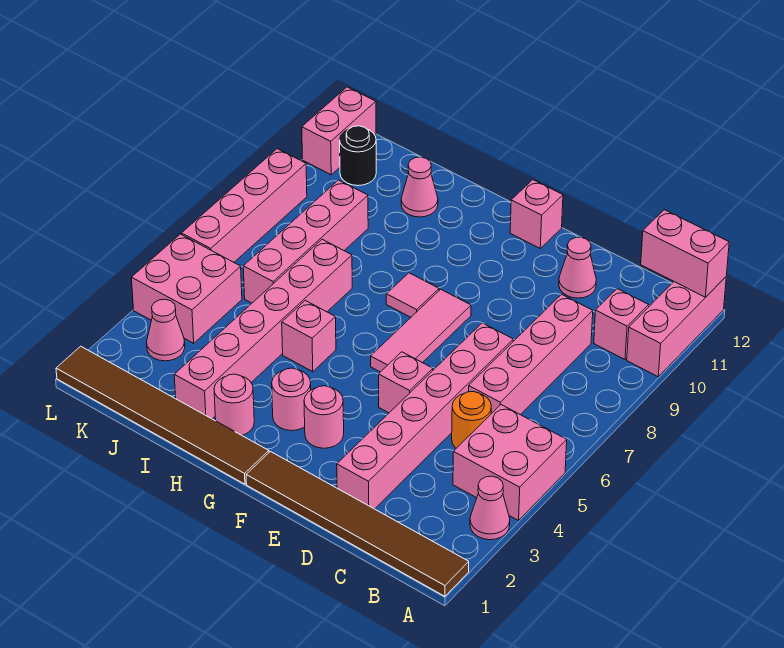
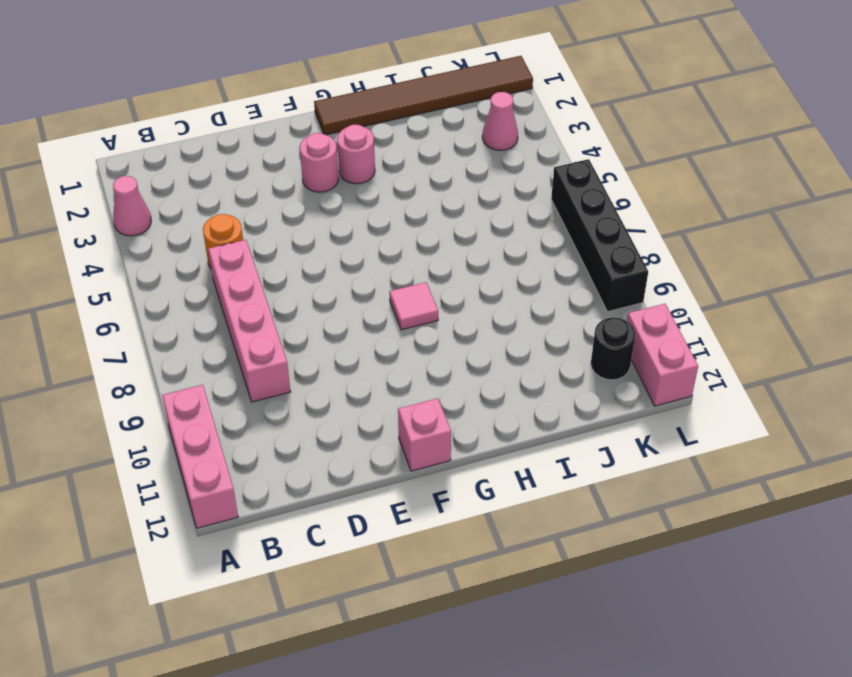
black 1x4 brick [551,159,648,312] -> pink 1x4 brick [181,149,307,262]
none -> brown 1x6 tile [246,452,469,596]
none -> pink 2x2 brick [453,405,567,520]
none -> pink 1x1 brick [594,289,649,359]

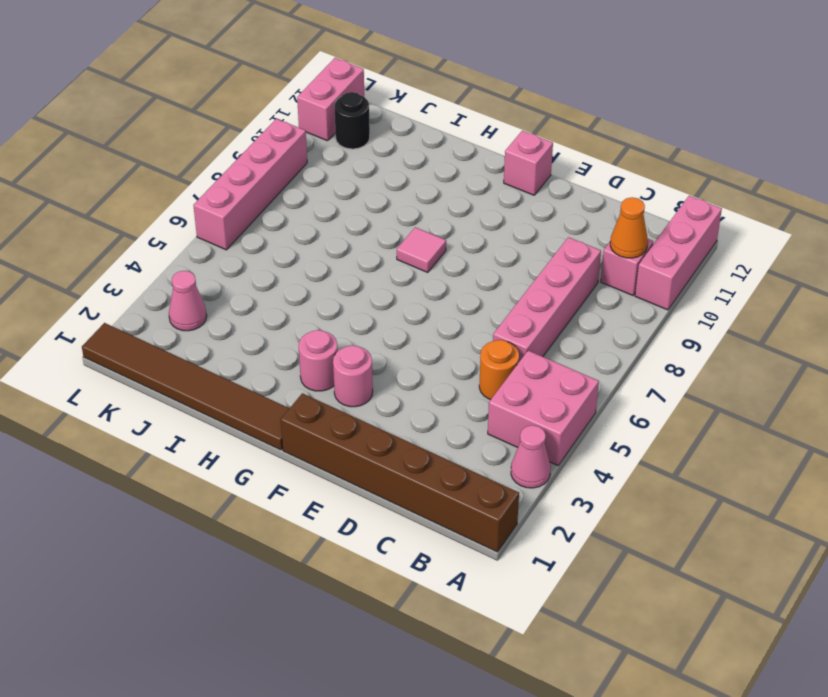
brown 1x6 brick [281,393,519,552] -> brown 1x6 tile [246,452,469,596]
orange 1x1 cone [610,197,648,258] -> none
none -> pink 1x6 brick [337,323,513,509]
none -> pink 1x1 cone [559,237,596,298]
none -> pink 1x1 brick [379,352,433,413]

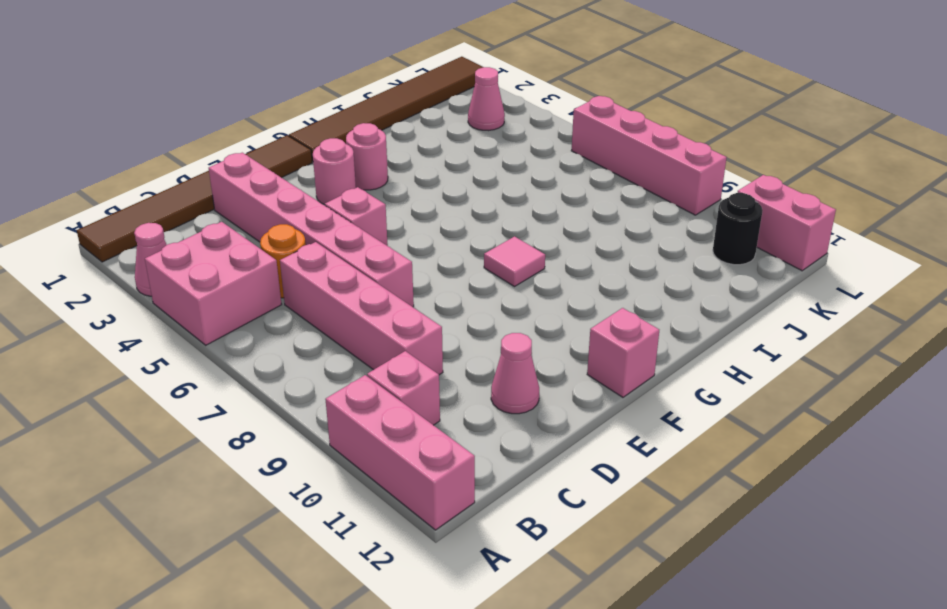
none -> pink 1x3 tile [371,289,471,372]
none -> pink 1x1 round brick [214,374,254,435]
none -> pink 1x1 brick [282,301,336,372]

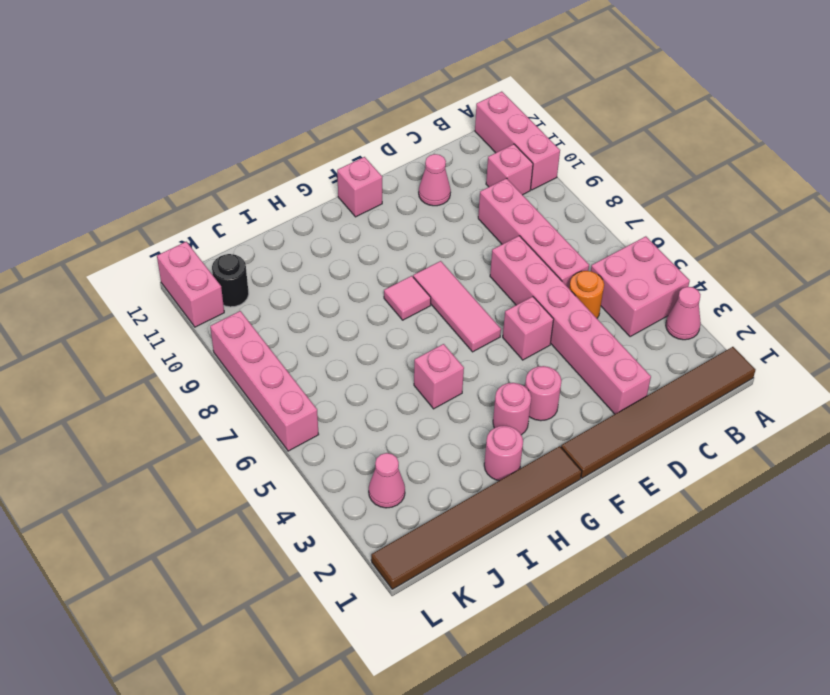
none -> pink 1x6 brick [174,239,352,419]
none -> pink 1x1 cone [401,157,438,217]
none -> pink 1x4 brick [243,180,368,303]

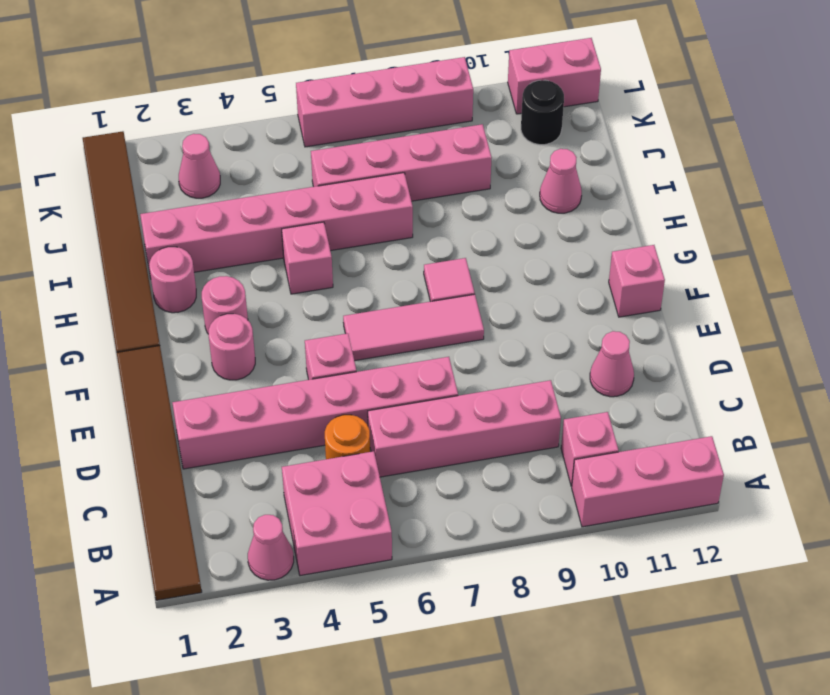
none -> pink 2x2 brick [131,234,242,343]
none -> pink 1x2 brick [641,210,729,297]

